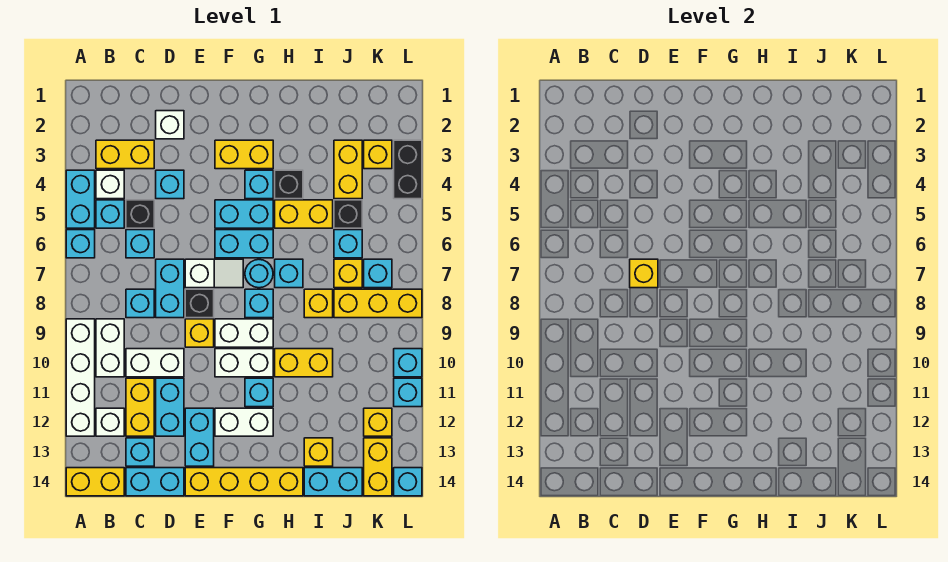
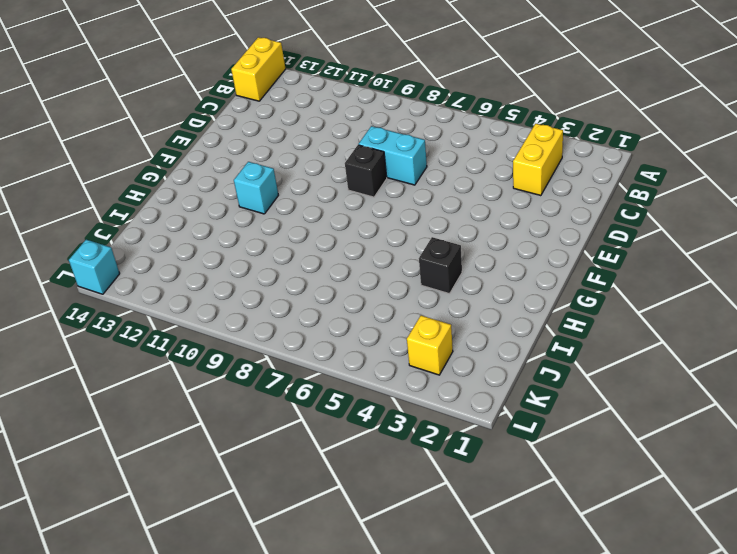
none -> cyan 1x2 brick [66,170,95,228]
none -> cyan 1x1 brick [66,230,95,258]
none -> white 1x4 brick [66,319,95,436]
none -> white 1x1 brick [96,170,124,199]

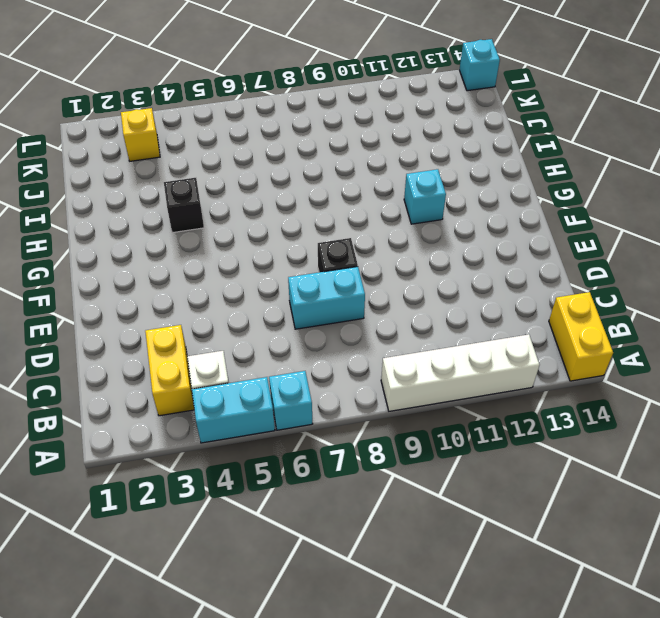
none -> cyan 1x1 brick [96,200,124,228]
none -> white 1x2 brick [96,319,124,377]
none -> white 1x1 brick [96,408,124,436]
none -> black 1x1 brick [126,200,154,228]

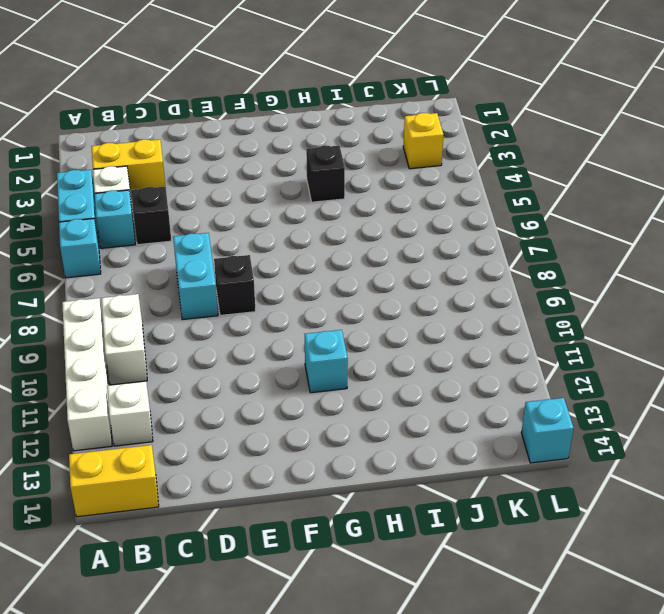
none -> cyan 1x1 brick [126,230,154,258]
none -> cyan 1x1 brick [126,289,154,318]
none -> white 1x2 brick [126,349,184,377]
none -> yellow 1x2 brick [126,378,154,436]

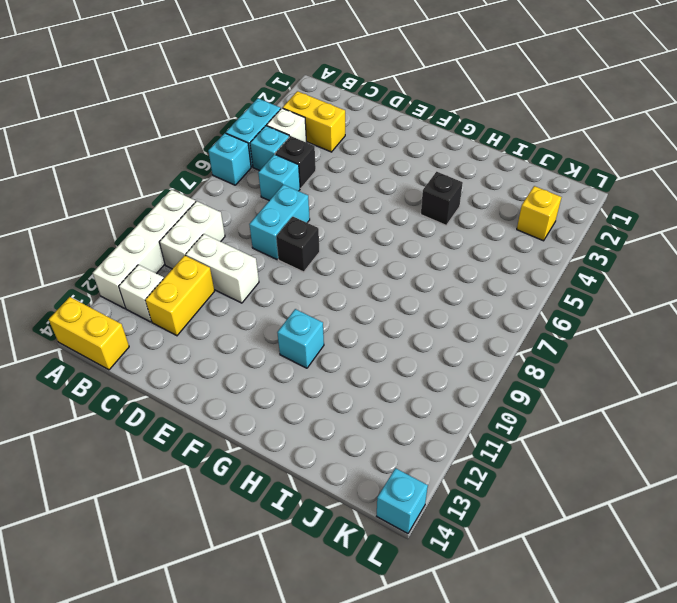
none -> cyan 1x1 brick [126,289,154,318]
none -> cyan 1x1 brick [126,438,154,466]
none -> cyan 1x2 brick [126,468,184,496]
none -> white 1x1 brick [156,111,184,139]

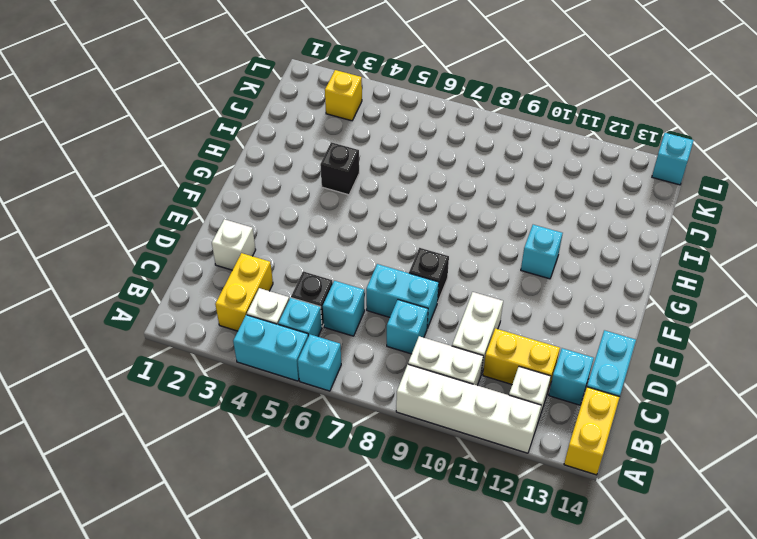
none -> cyan 1x1 brick [156,170,184,199]
none -> cyan 1x2 brick [156,378,184,436]
none -> white 1x2 slope [185,259,243,288]
none -> yellow 1x1 brick [185,319,214,347]

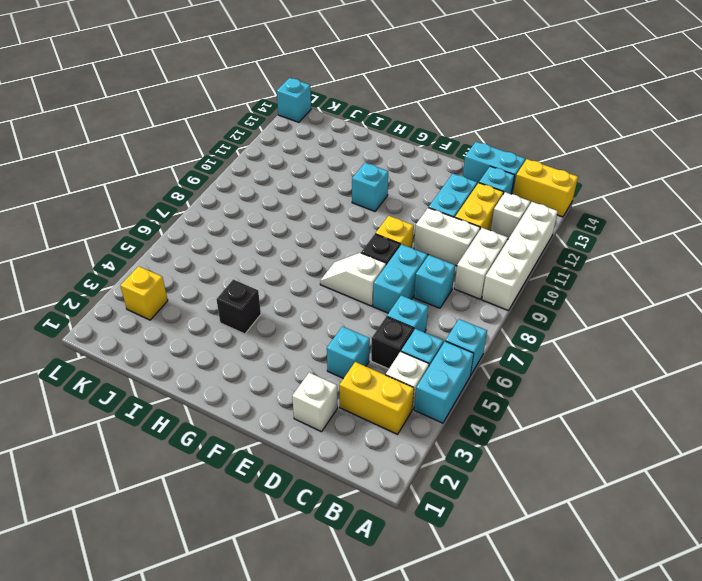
none -> cyan 1x2 brick [185,408,214,466]
none -> yellow 1x4 brick [185,468,303,496]
none -> yellow 1x2 brick [215,140,273,169]
none -> cyan 1x2 brick [215,200,273,228]

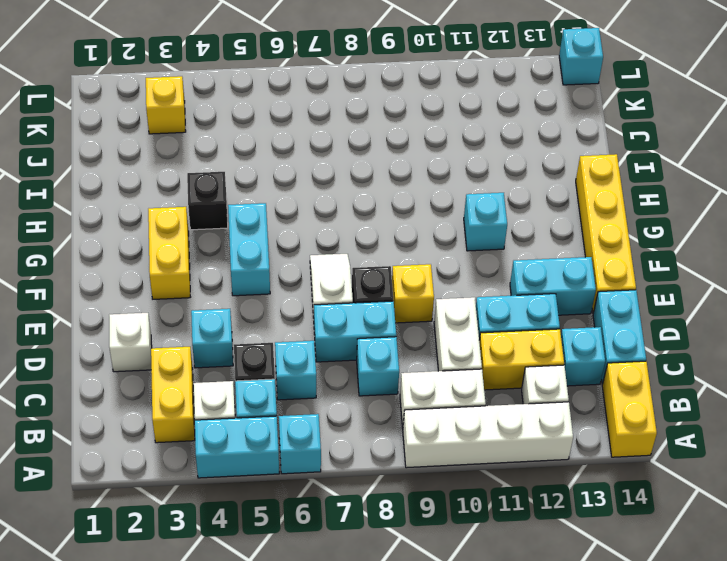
none -> cyan 1x2 brick [215,230,273,258]
none -> white 1x2 brick [215,319,273,347]
none -> white 1x2 brick [215,349,273,377]
none -> white 1x2 brick [215,408,273,436]

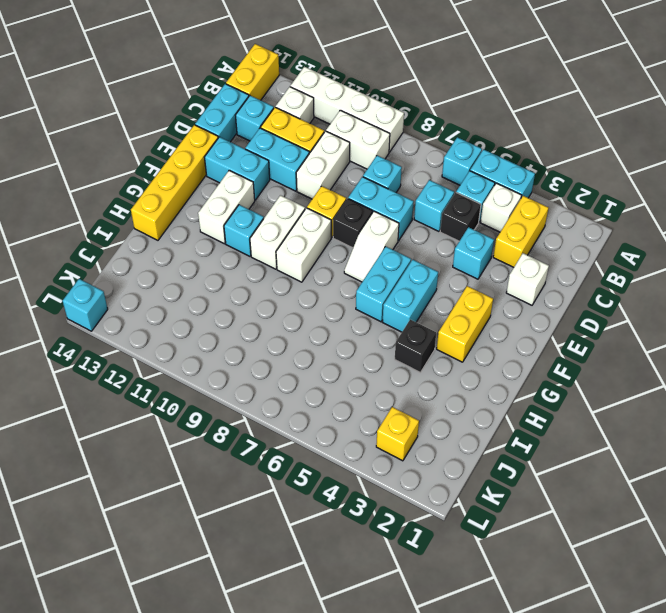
none -> cyan 1x1 brick [245,170,273,199]
none -> cyan 1x1 round brick [245,260,273,288]
none -> cyan 1x1 brick [245,289,273,318]
none -> yellow 1x2 brick [275,200,333,228]

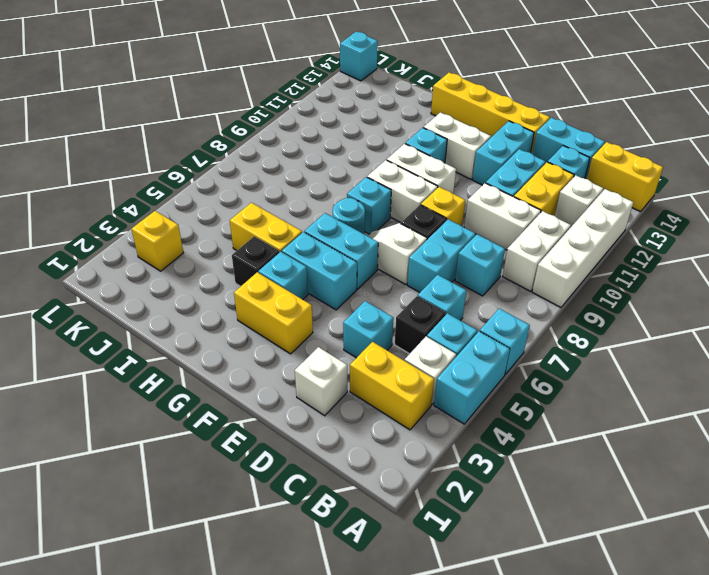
none -> cyan 1x1 brick [275,259,303,288]
none -> yellow 1x2 brick [275,349,333,377]
none -> yellow 1x1 brick [304,289,333,318]
none -> yellow 1x1 brick [304,438,333,466]

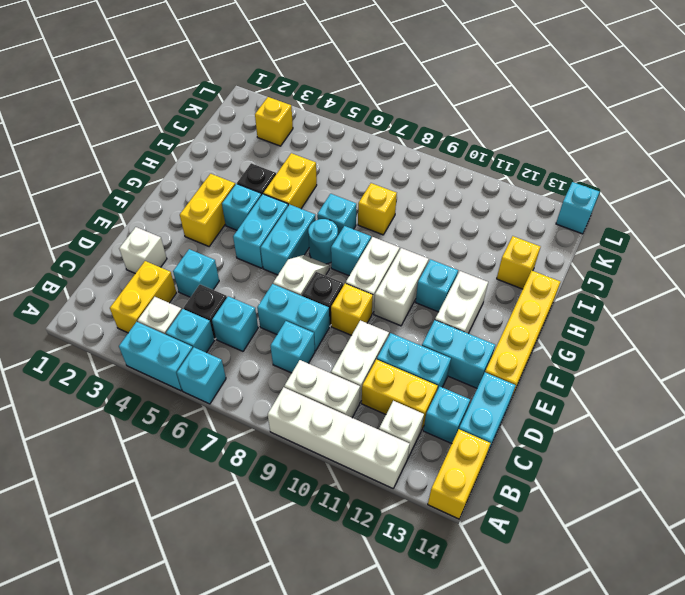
none -> yellow 1x2 brick [275,349,333,377]
none -> cyan 1x2 brick [304,468,362,496]
none -> yellow 1x2 brick [334,140,362,199]
none -> black 1x1 brick [334,200,362,228]

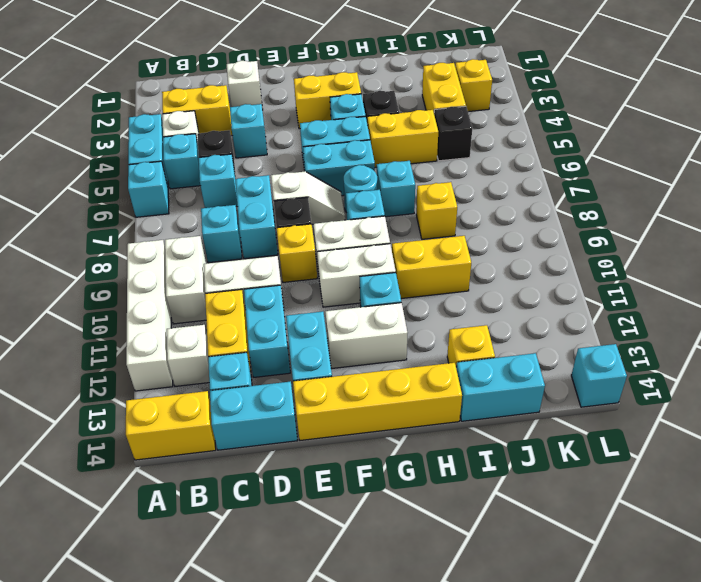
none -> cyan 1x1 brick [334,230,362,258]
none -> yellow 1x1 brick [334,259,362,288]
none -> yellow 1x3 brick [334,289,422,318]
none -> cyan 1x1 brick [364,259,392,288]

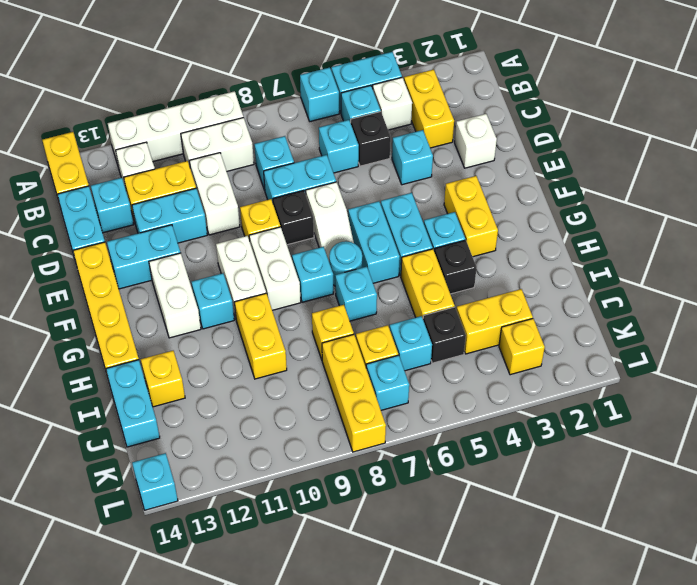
none -> yellow 1x1 brick [364,408,392,436]
none -> yellow 1x2 brick [364,438,392,496]
none -> black 1x2 brick [394,140,422,199]
none -> cyan 1x1 brick [394,349,422,377]

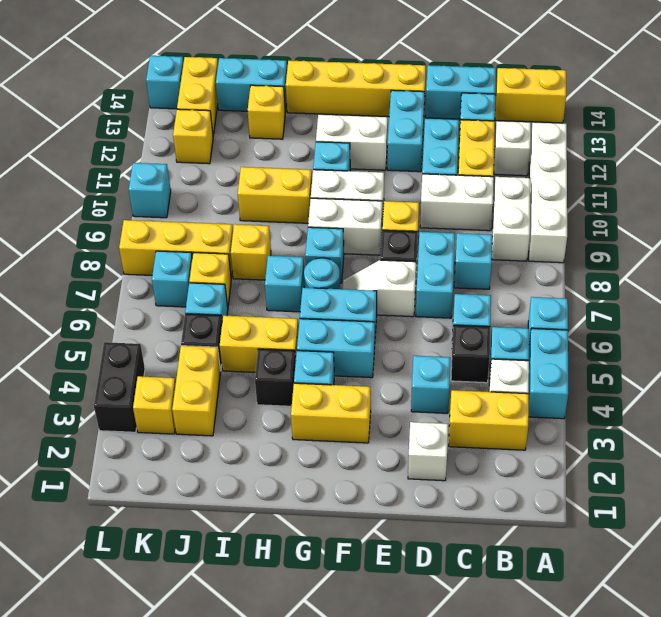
none -> cyan 1x1 brick [394,378,422,407]
none -> yellow 1x1 brick [630,259,658,288]

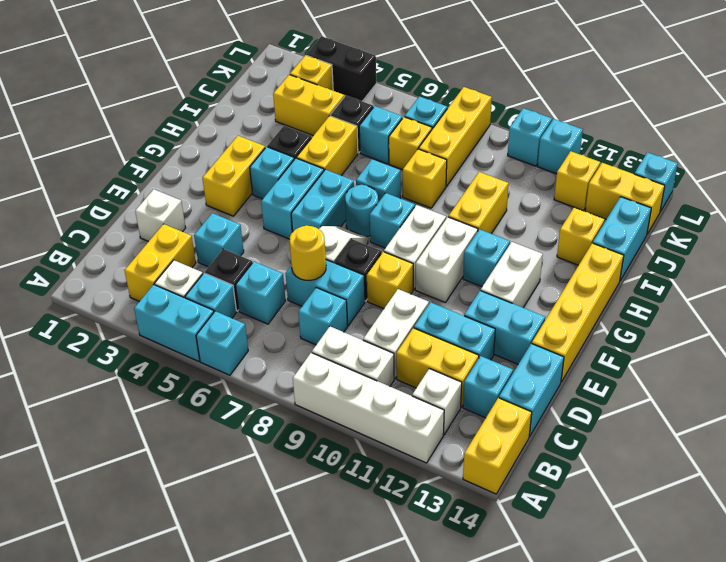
yellow 1x1 round brick [290,225,326,280] -> yellow 1x1 brick [630,259,658,288]

